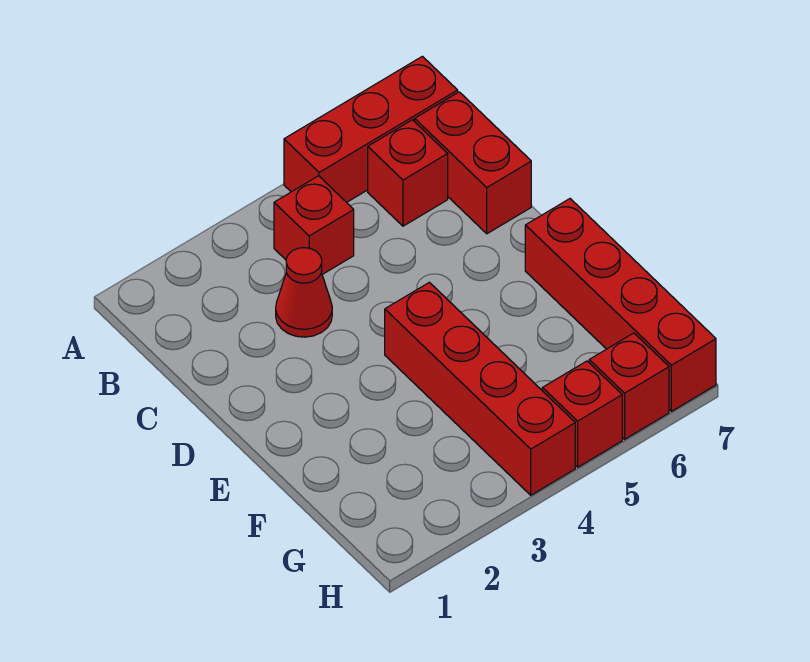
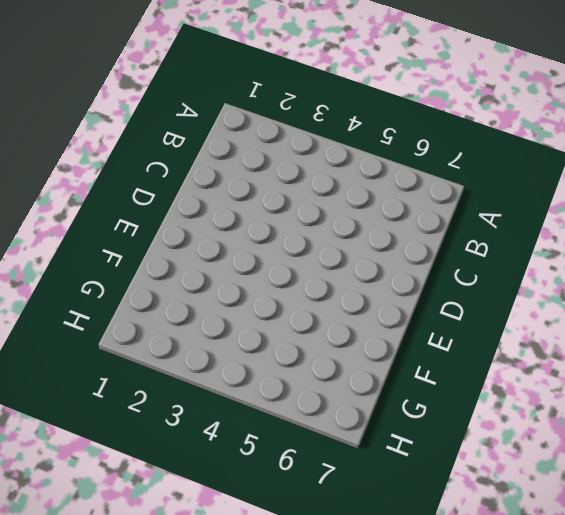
none -> red 1x3 brick [284,56,458,202]
none -> red 1x1 brick [274,176,354,274]

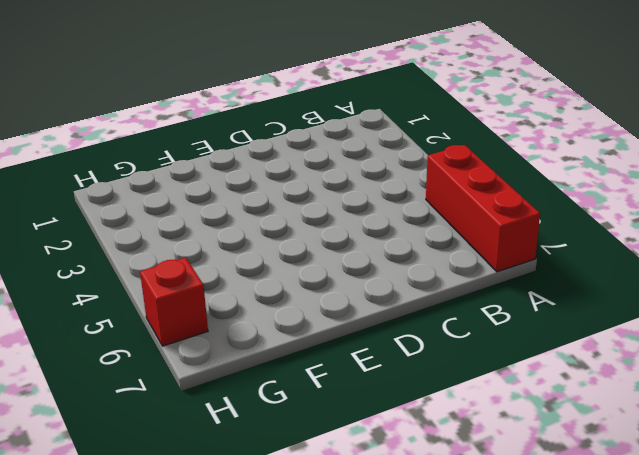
none -> red 1x1 brick [274,176,354,274]
none -> red 1x1 brick [368,120,448,226]

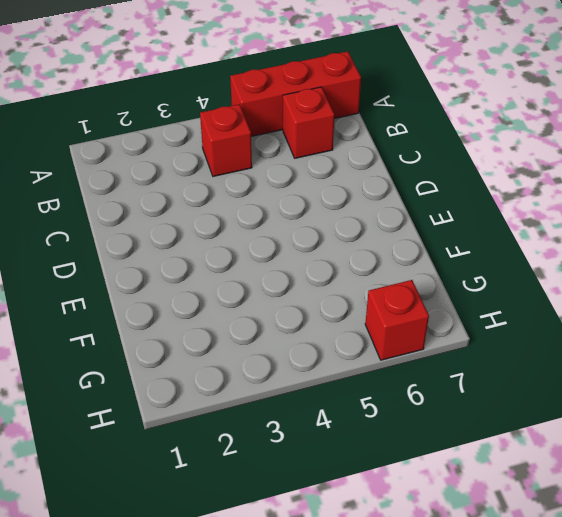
none -> red 1x2 brick [415,92,531,234]
none -> red 1x1 cone [276,248,332,337]

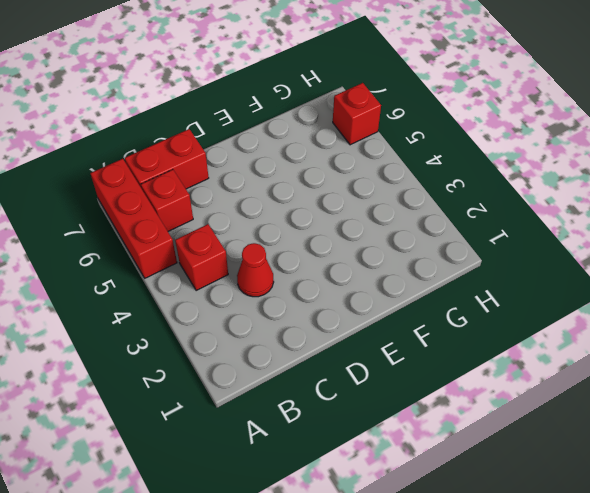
none -> red 1x4 brick [385,282,575,495]
none -> red 1x4 brick [525,199,716,411]

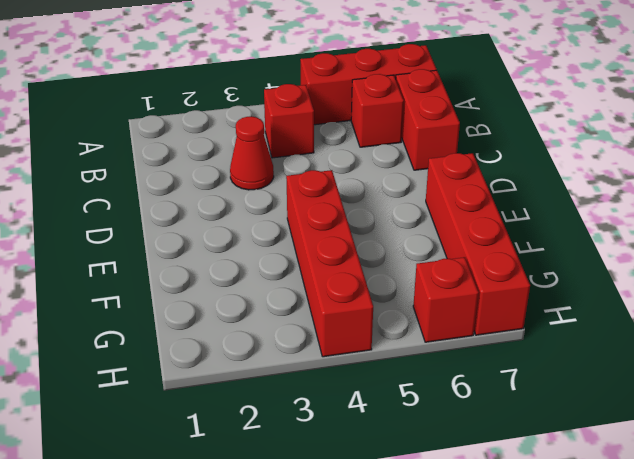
none -> red 1x1 brick [542,361,622,467]

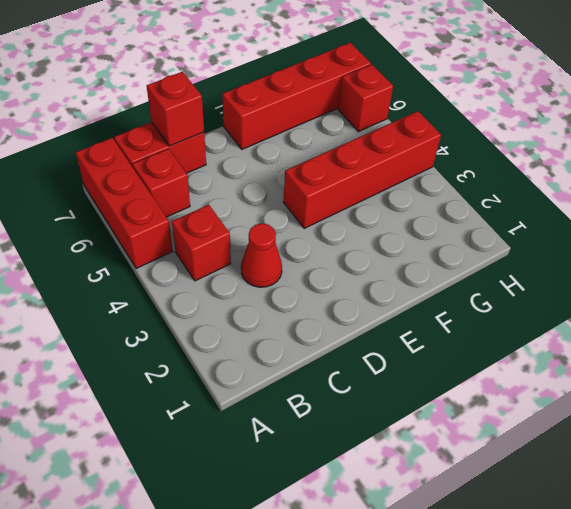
red 1x1 brick [147,72,204,146] -> red 1x1 brick moved to [542,361,622,467]

